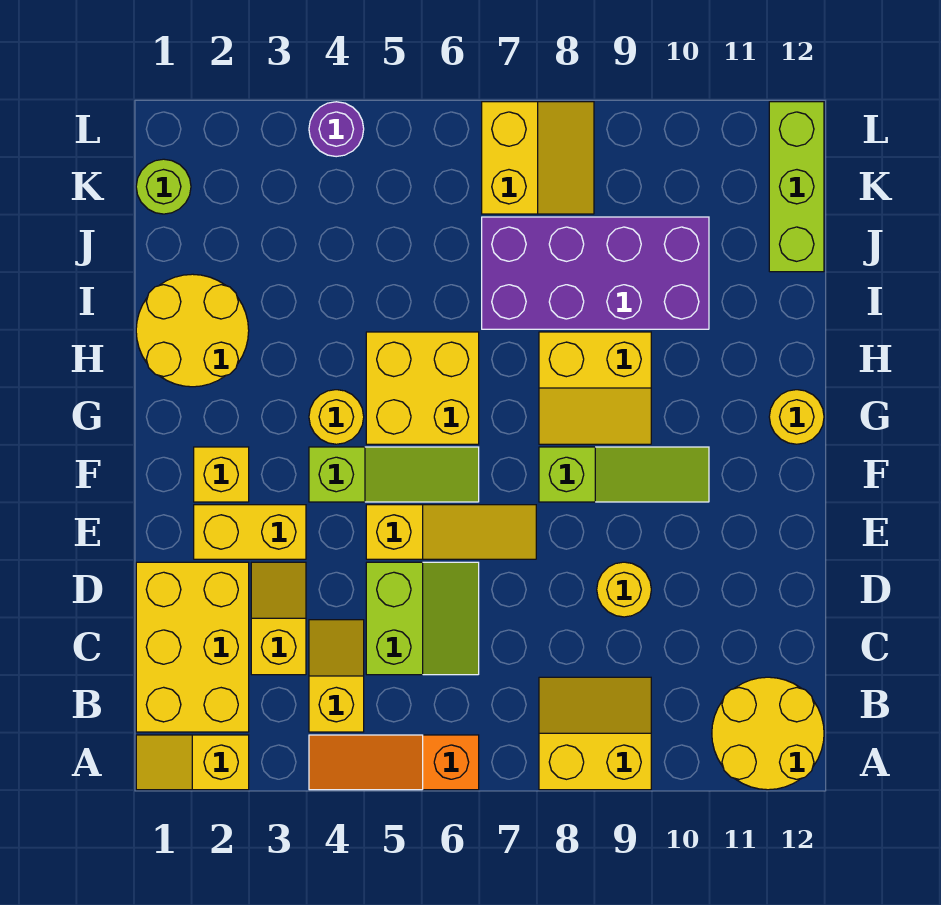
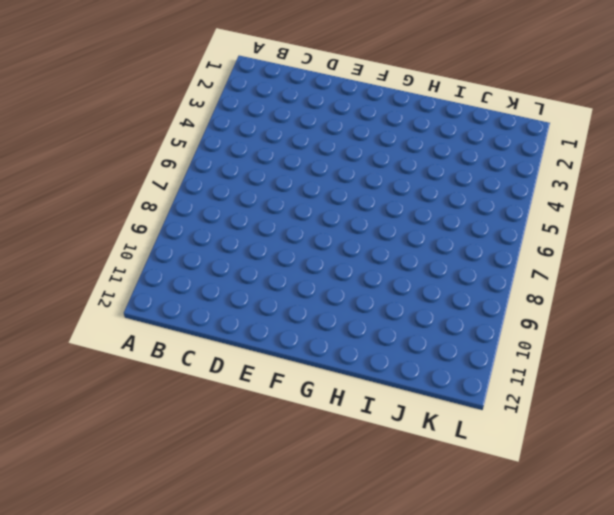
none -> yellow 1x2 slope [136,735,249,790]
none -> orange 1x3 slope [309,735,479,790]
none -> yellow 2x2 slope [539,677,651,790]

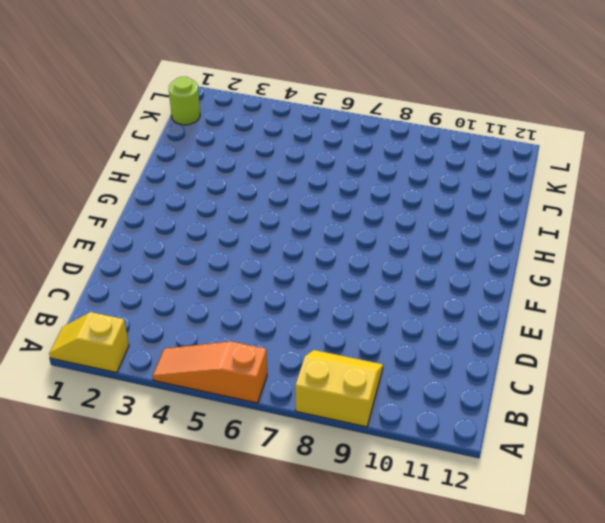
none -> yellow 2x2 round brick [712,677,824,790]
none -> yellow 2x3 brick [136,562,249,732]
none -> yellow 1x2 slope [309,620,364,732]

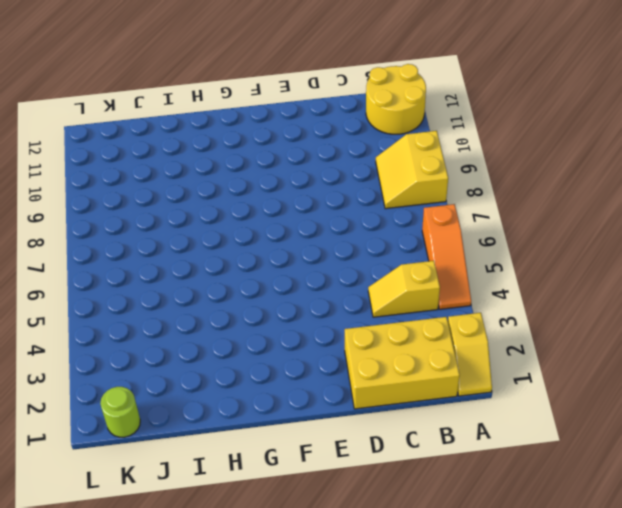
none -> yellow 1x2 slope [251,562,306,675]
none -> lime 2x2 slope [366,562,479,675]
none -> yellow 1x1 round brick [597,562,651,617]

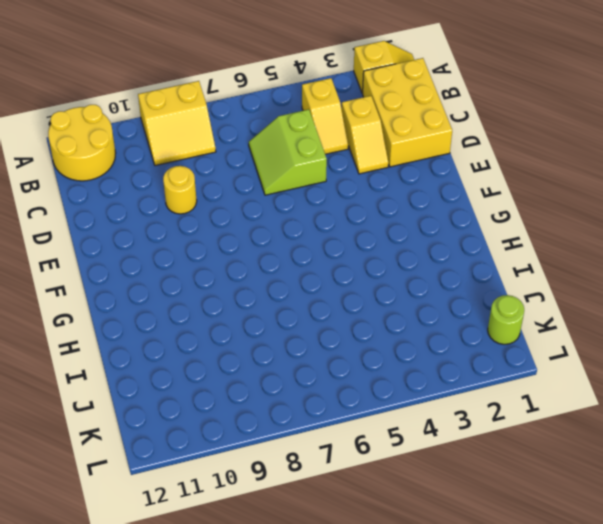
none -> orange 1x3 slope [309,735,479,790]
none -> yellow 1x2 brick [194,505,306,559]
none -> yellow 1x3 slope [366,505,536,559]

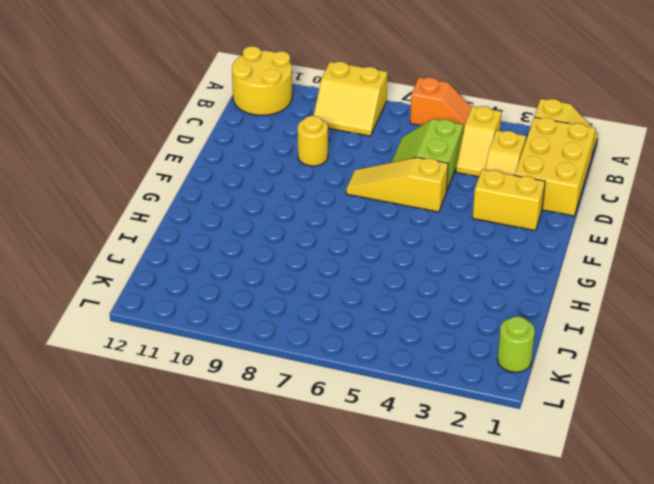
orange 1x2 slope [410,77,471,131] -> orange 1x3 slope [309,735,479,790]
none -> yellow 1x1 brick [194,447,249,502]
none -> lime 1x3 slope [309,447,479,502]
none -> lime 1x3 slope [539,447,709,502]

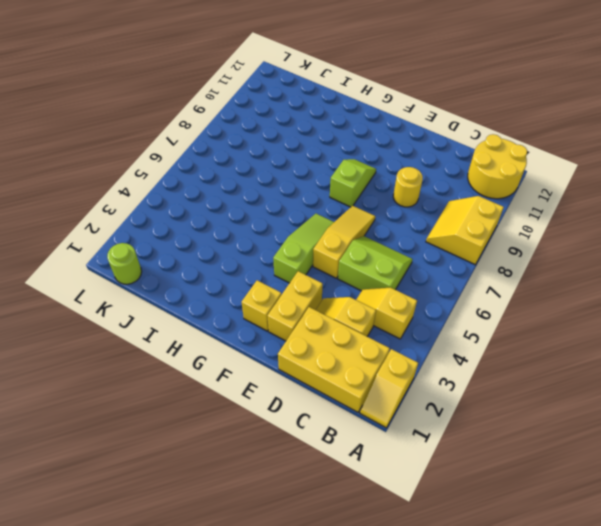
lime 1x2 slope [330,159,376,207] -> lime 1x3 slope [539,447,709,502]
none -> orange 1x3 slope [309,735,479,790]
none -> yellow 1x1 round brick [309,390,364,444]
none -> yellow 2x2 brick [366,332,479,444]

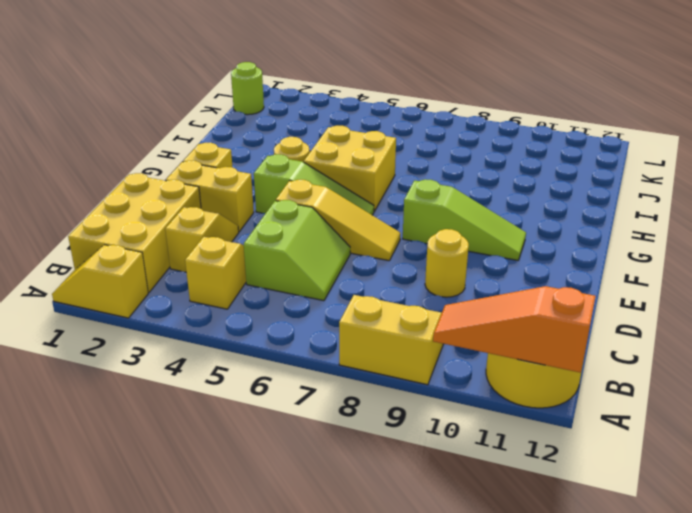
orange 1x3 slope [433,286,596,373] -> orange 1x3 slope moved to [309,735,479,790]
none -> yellow 2x2 slope [539,332,651,444]
none -> yellow 1x1 round brick [769,390,824,444]
none -> yellow 2x2 round brick [136,274,249,387]

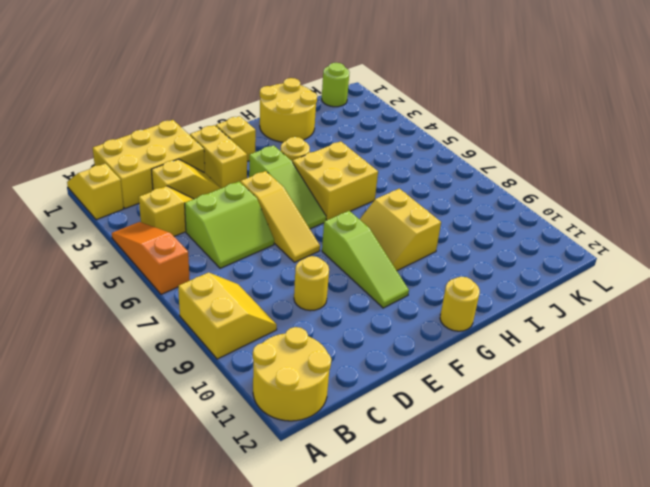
none -> purple 2x4 brick [482,217,709,329]
none -> lime 1x3 brick [769,102,824,272]
none -> yellow 2x2 slope [482,102,594,214]

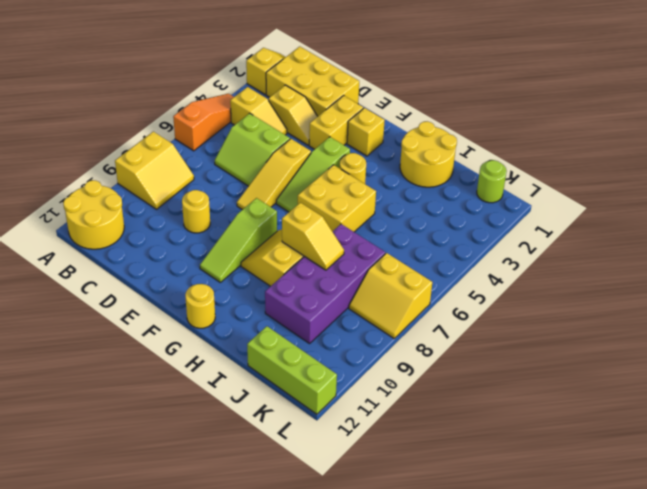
yellow 1x2 slope [282,203,344,270] -> none
none -> purple 1x1 round brick [309,102,364,157]

